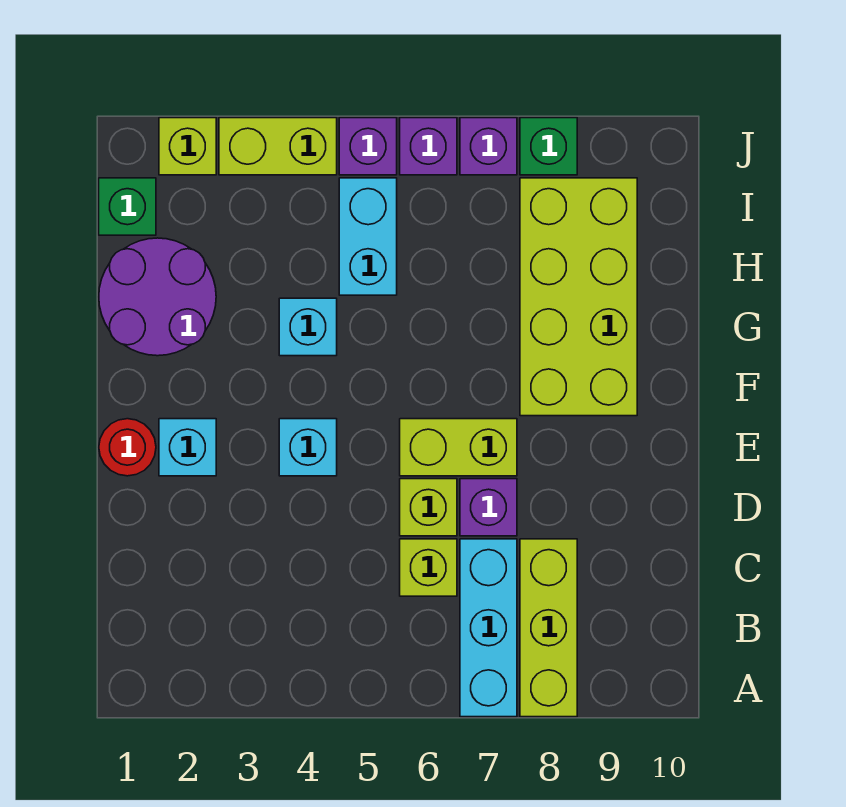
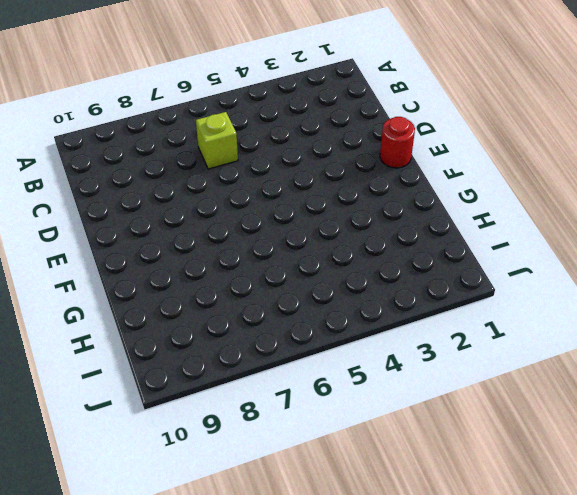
none -> cyan 1x3 brick [460,539,517,717]
none -> lime 1x3 brick [520,539,577,717]
none -> lime 1x1 brick [400,479,457,536]

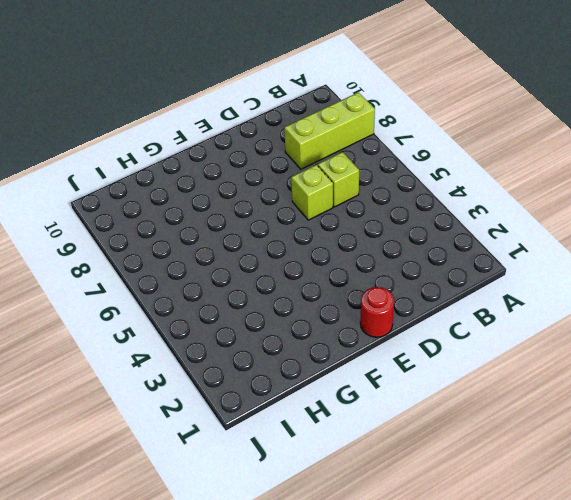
none -> cyan 1x3 brick [460,539,517,717]
none -> purple 1x1 brick [460,479,517,536]
none -> cyan 1x1 brick [159,419,216,476]

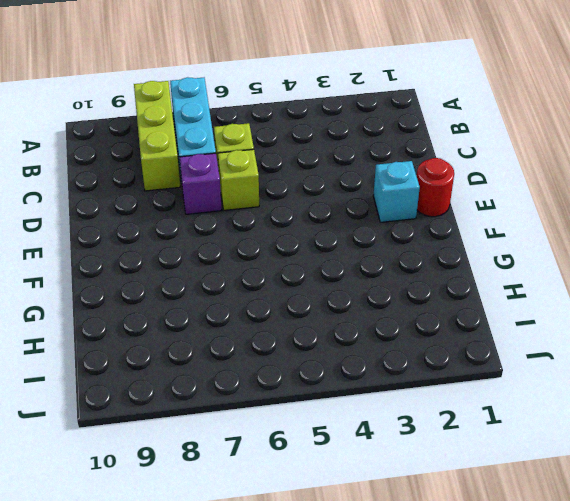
none -> cyan 1x1 brick [279,419,337,476]
none -> lime 1x2 brick [400,419,517,476]
none -> lime 2x4 brick [520,178,637,416]

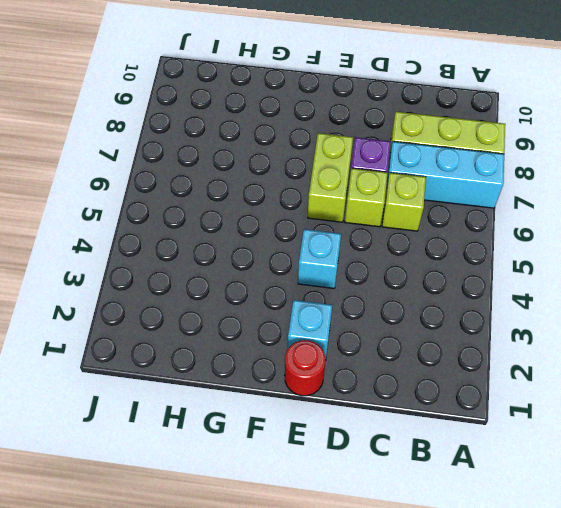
none -> lime 2x4 brick [520,178,637,416]
none -> purple 2x2 round brick [99,238,216,356]
none -> cyan 1x1 brick [279,298,337,356]

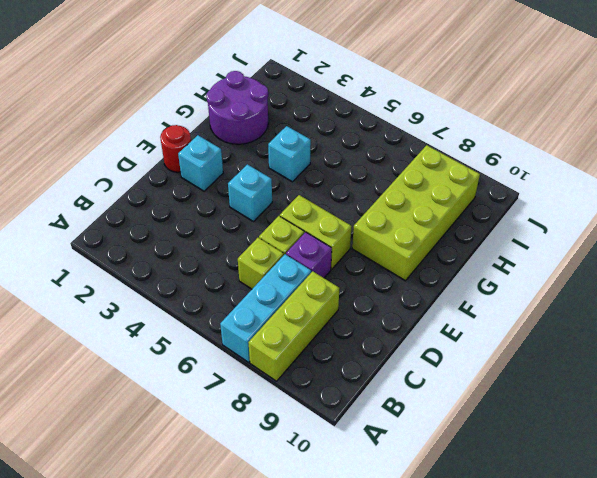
none -> cyan 1x2 brick [339,178,397,295]
none -> green 1x1 brick [99,178,156,235]
none -> lime 1x1 brick [159,118,216,175]

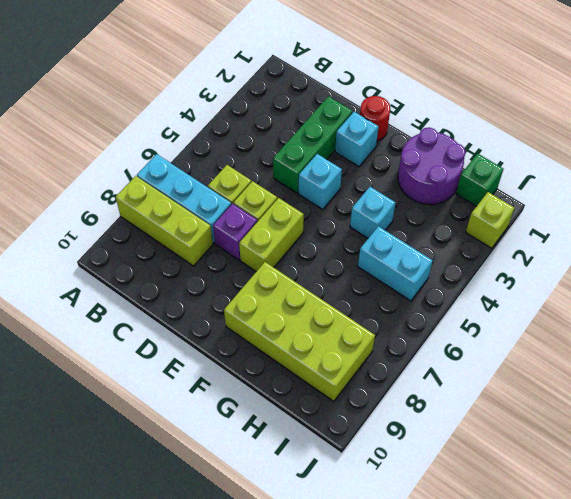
green 1x3 brick [273,96,353,193] -> none
none -> lime 1x2 brick [219,118,337,175]
none -> purple 1x1 brick [339,118,397,175]
none -> purple 1x1 brick [400,118,457,175]

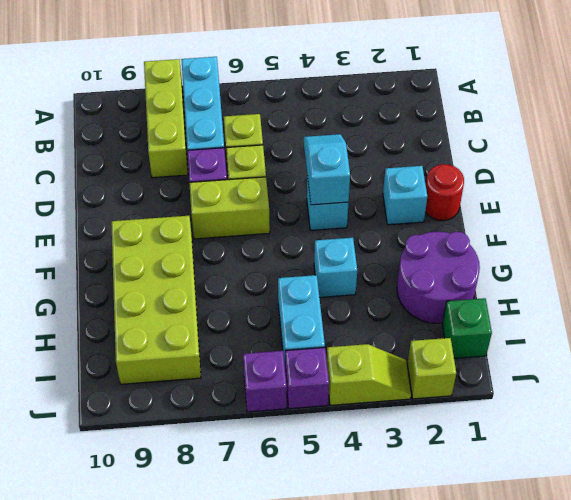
cyan 1x2 slope [304,134,350,205] -> none
lime 1x2 slope [327,344,411,405] -> lime 1x2 brick [219,118,337,175]
none -> purple 1x1 brick [460,118,517,175]
none -> green 1x1 brick [520,118,577,175]

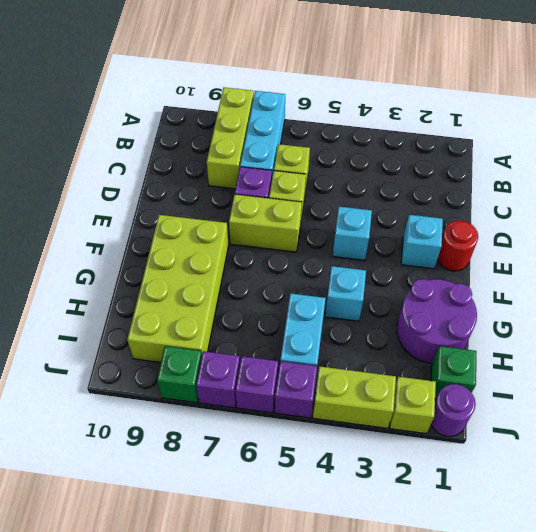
purple 1x1 round brick [431,384,476,436] -> none

